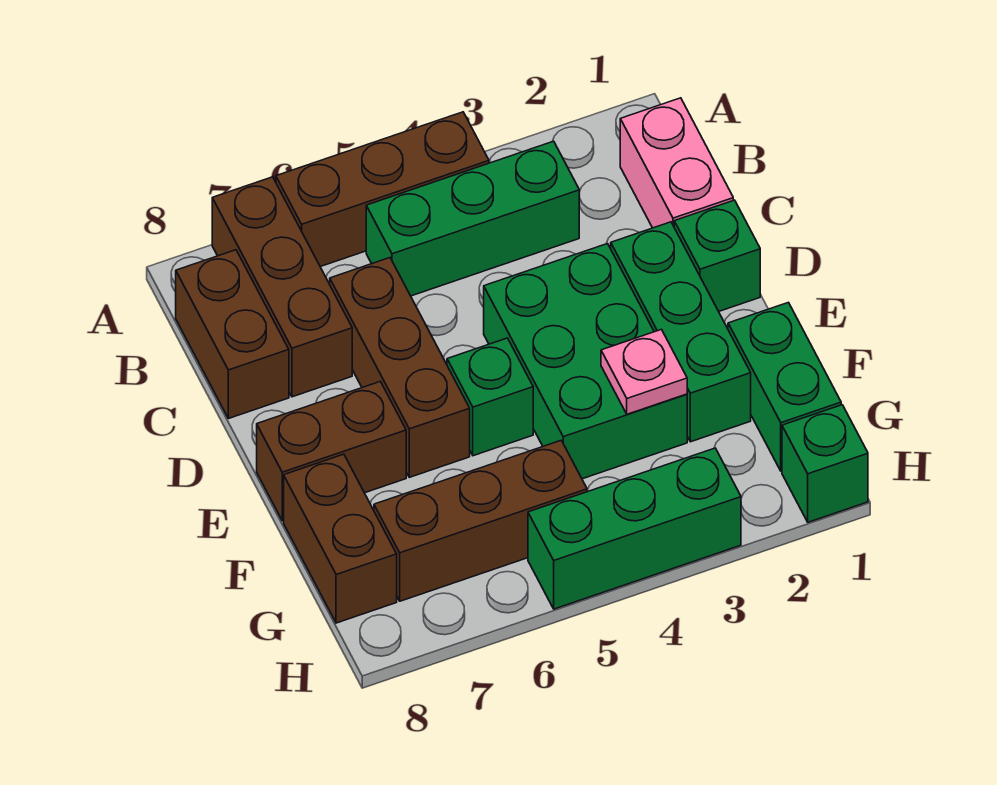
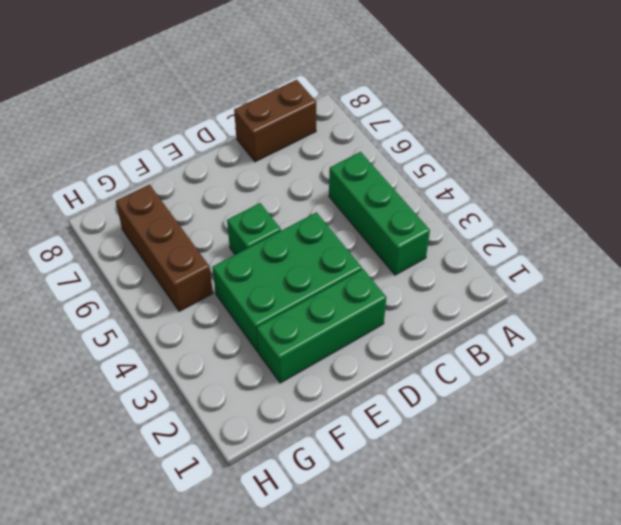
none -> brown 1x3 brick [276,112,489,267]
none -> brown 1x3 brick [212,177,352,397]
none -> pink 1x2 brick [620,98,733,228]

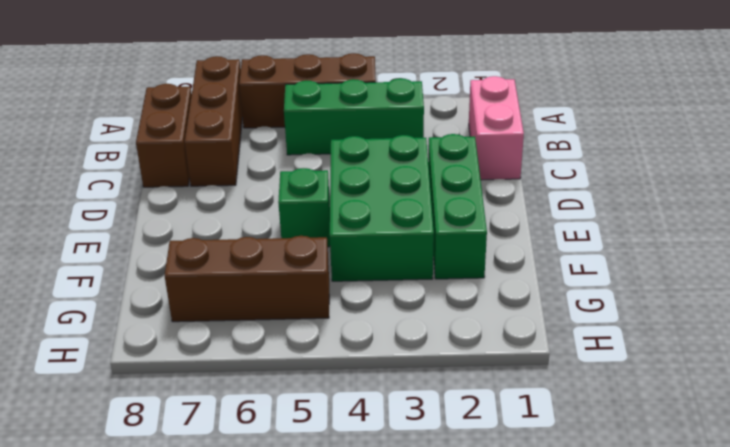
none -> brown 1x3 brick [330,258,470,477]
none -> green 1x1 brick [674,200,760,311]
none -> brown 1x2 brick [257,381,406,521]

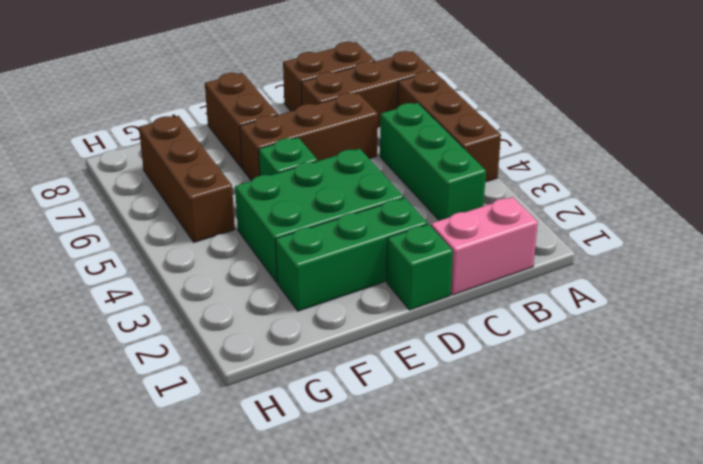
none -> green 1x2 brick [728,302,841,471]
none -> brown 1x2 brick [284,454,397,623]
none -> green 1x1 brick [782,405,868,522]

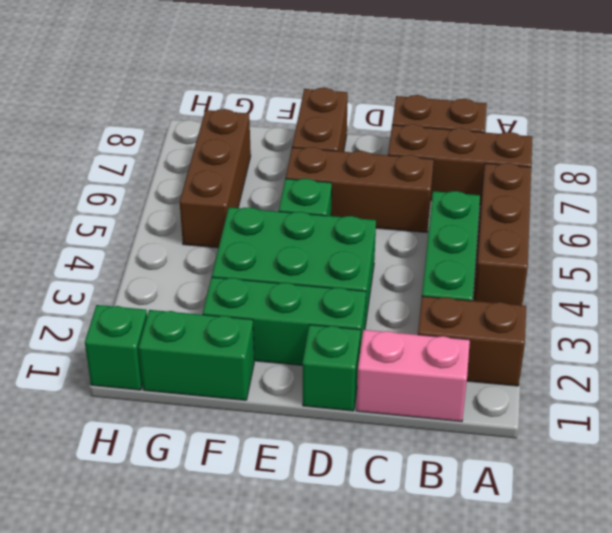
brown 1x2 brick [418,296,526,386] -> brown 1x2 brick moved to [284,454,397,623]
none -> green 1x3 brick [528,448,741,609]
none -> pink 1x1 plate [601,329,687,414]

